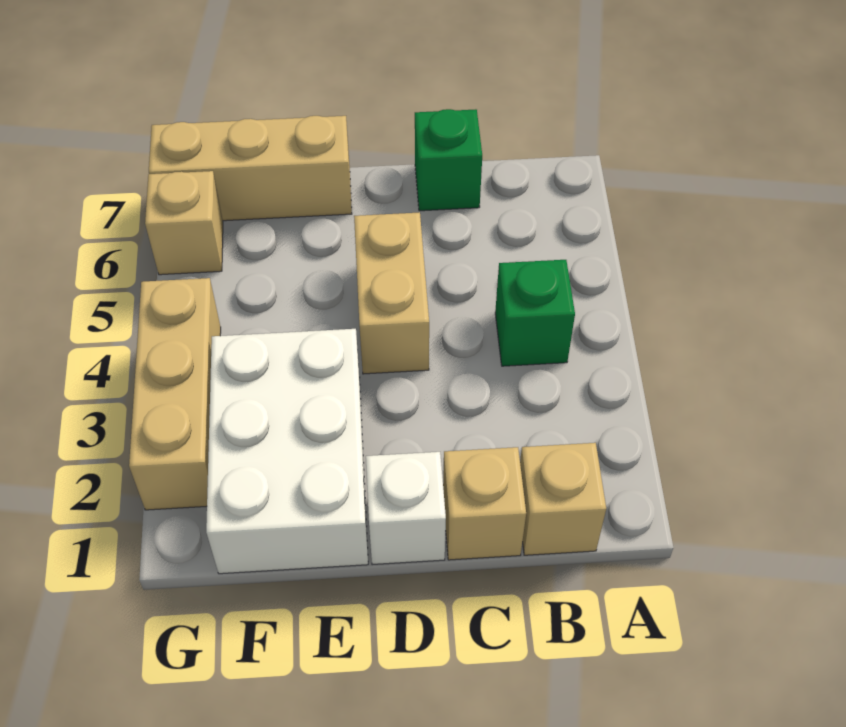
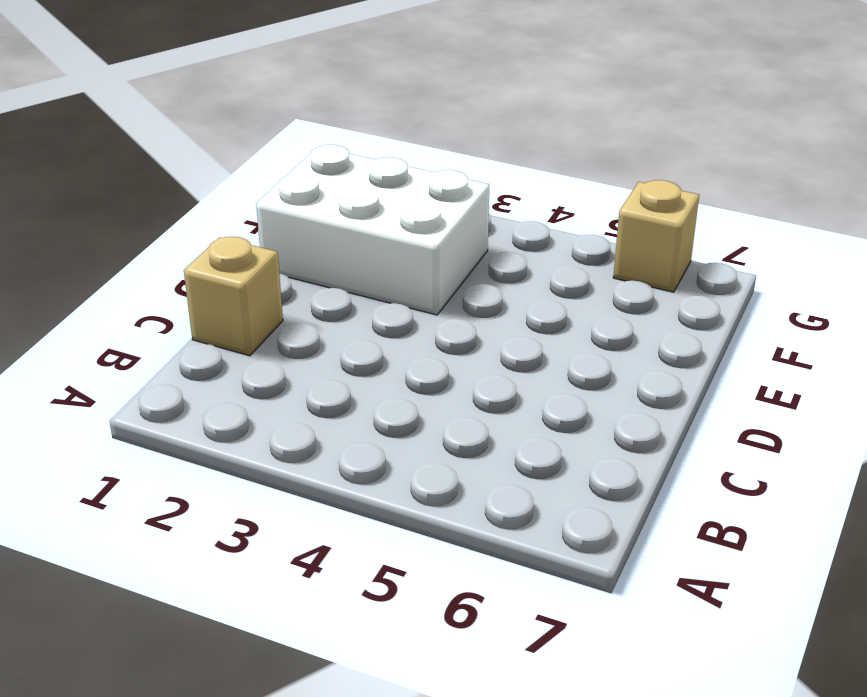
none -> tan 1x1 brick [520,443,606,555]
none -> green 1x1 brick [495,260,575,366]

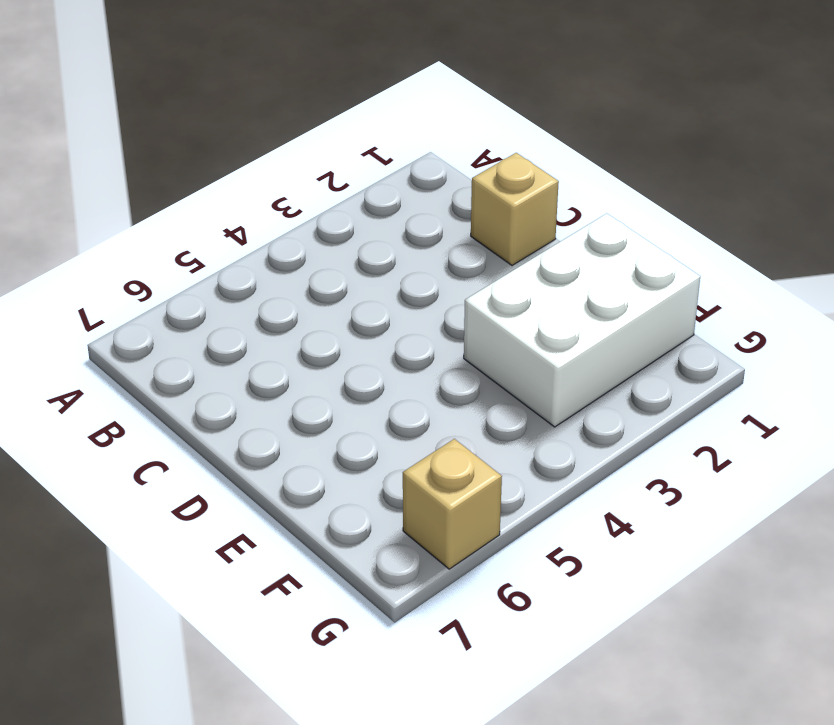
none -> tan 1x1 brick [520,443,606,555]
none -> green 1x1 brick [495,260,575,366]

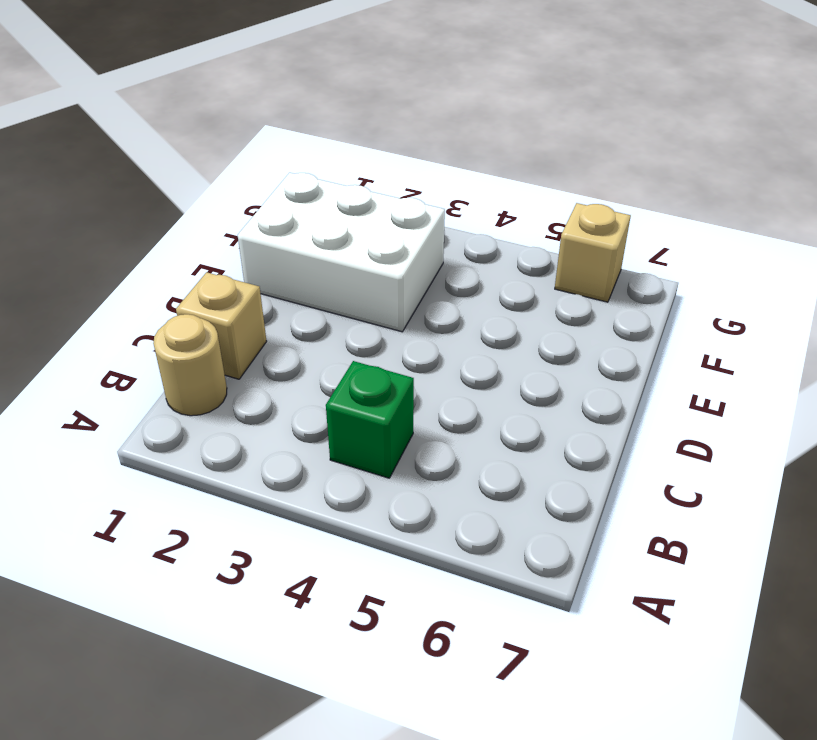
tan 1x1 round brick [153,314,227,416] -> tan 1x1 brick [520,443,606,555]
none -> green 1x1 brick [415,109,482,211]
none -> white 1x1 brick [366,452,446,565]

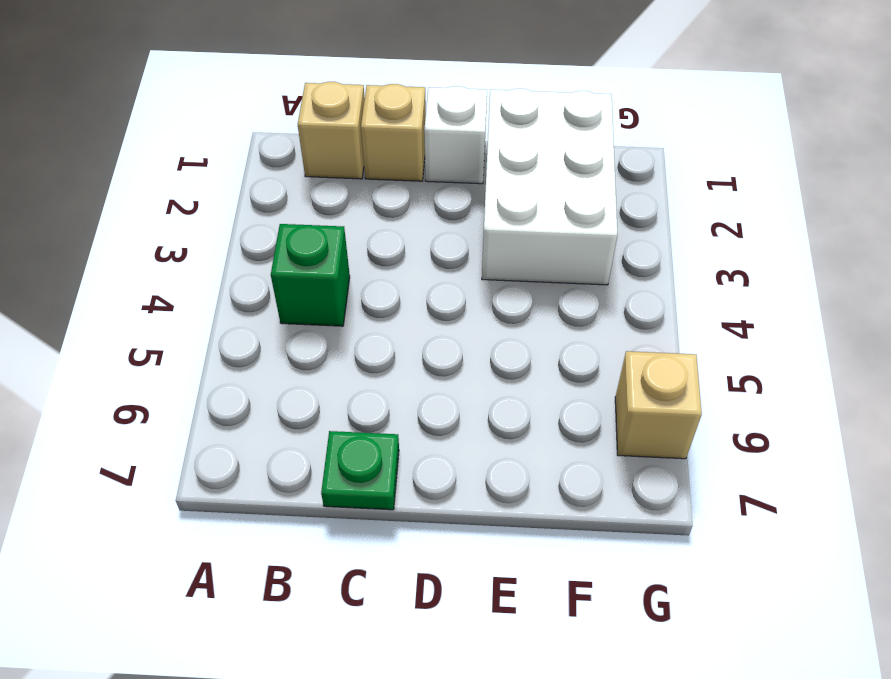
green 1x1 plate [321,431,399,510] -> green 1x1 brick [415,109,482,211]
none -> tan 1x2 brick [354,212,429,374]
none -> tan 1x3 brick [149,116,352,221]

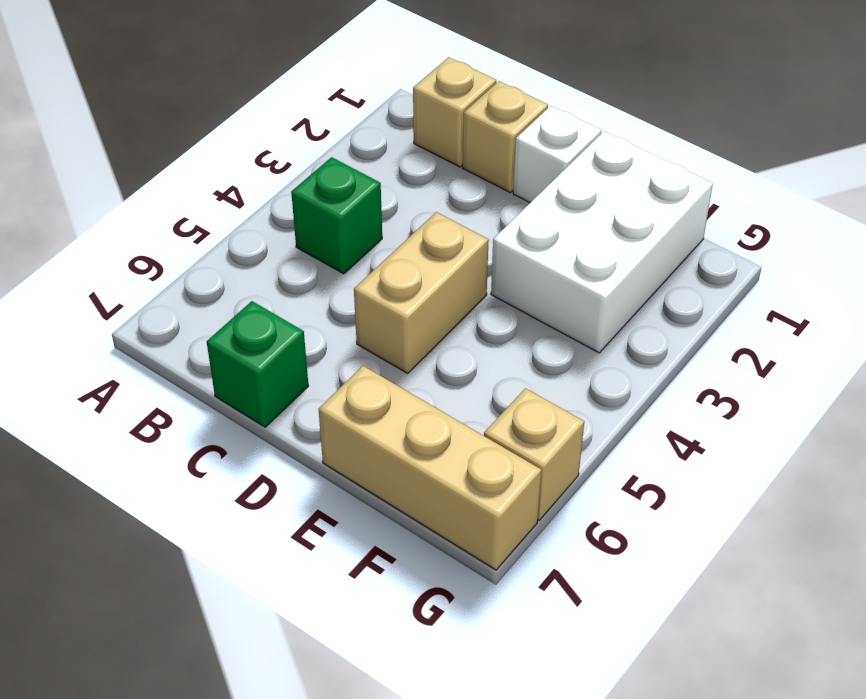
none -> tan 1x3 brick [129,278,221,510]

